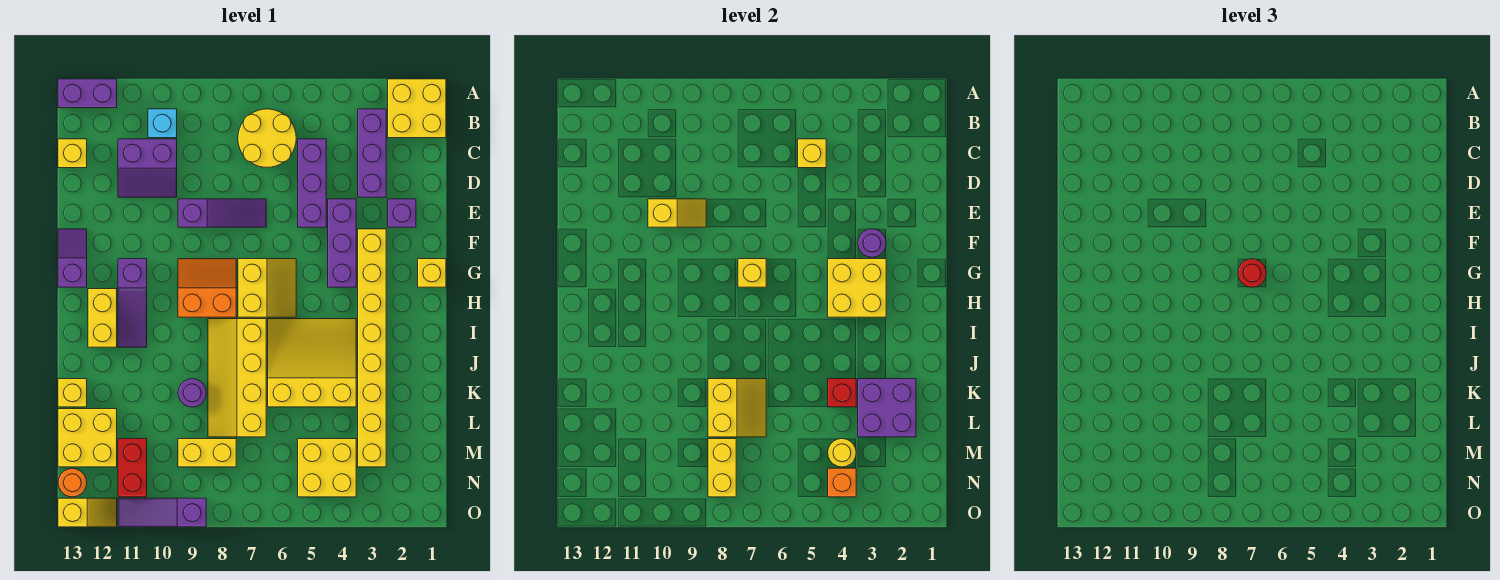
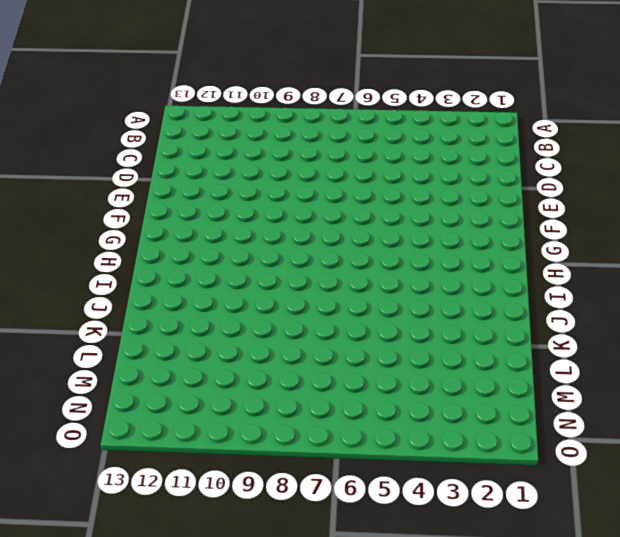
none -> yellow 2x2 brick [388,79,446,138]
none -> purple 1x2 brick [58,79,117,108]
none -> purple 1x3 brick [358,109,386,197]
none -> yellow 2x2 round brick [238,109,296,167]

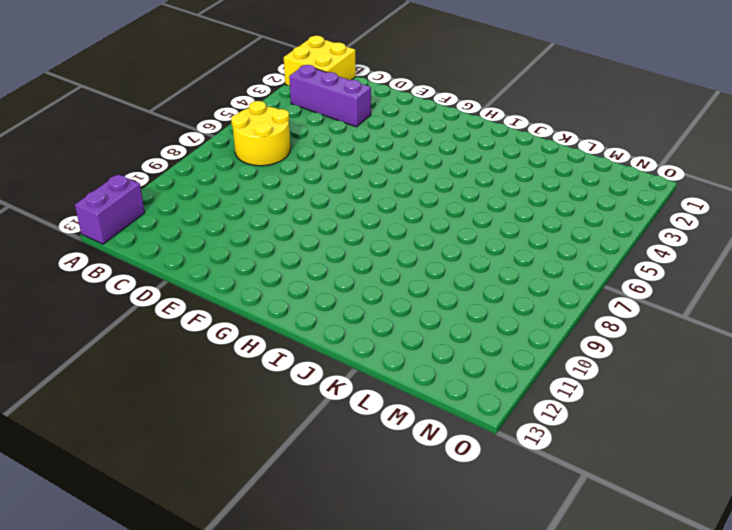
none -> cyan 1x1 brick [148,109,177,138]
none -> purple 1x3 brick [298,139,326,227]
none -> purple 2x2 slope [118,139,177,197]
none -> yellow 1x1 brick [58,139,87,168]

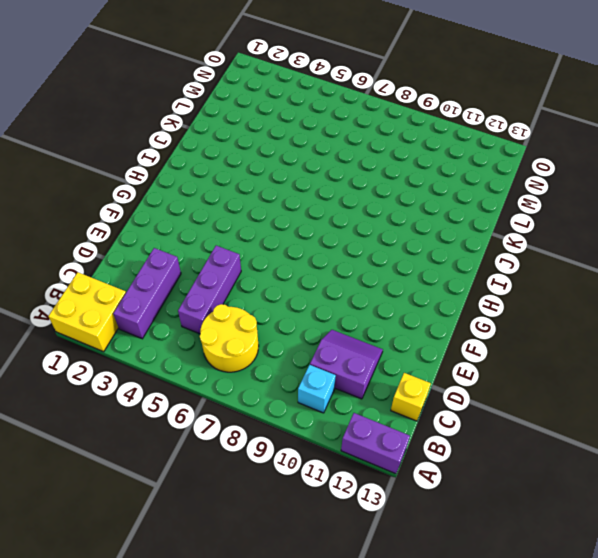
none -> purple 1x1 brick [388,199,416,227]
none -> purple 1x3 brick [328,199,356,287]
none -> purple 1x3 slope [178,199,266,227]
none -> yellow 1x8 brick [358,229,386,467]

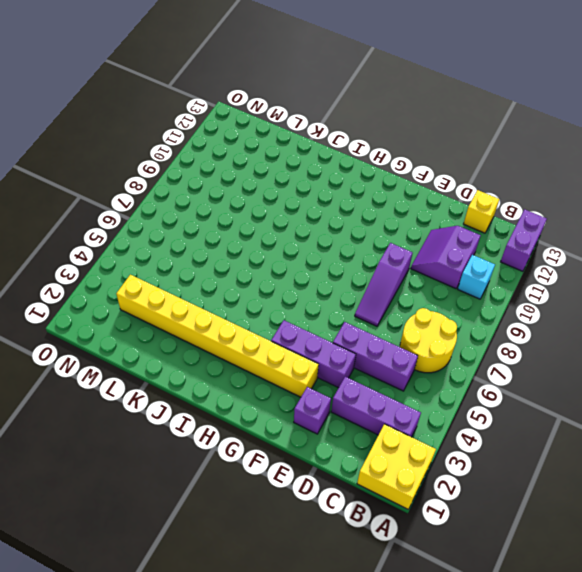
none -> purple 1x2 slope [58,229,87,287]
none -> yellow 1x1 brick [418,259,446,287]
none -> yellow 2x2 slope [238,259,296,317]
none -> orange 2x2 slope [178,259,236,317]

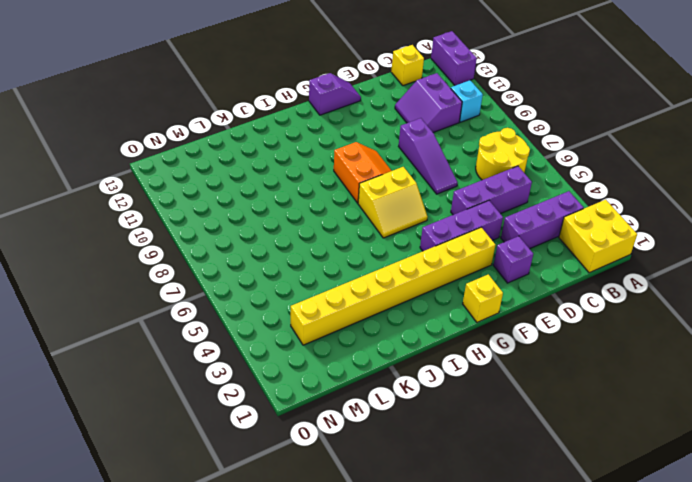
none -> purple 1x3 slope [118,259,147,347]
none -> yellow 1x2 brick [88,289,117,347]
none -> yellow 3x3 slope [268,319,356,407]
none -> yellow 2x4 slope [208,319,266,437]

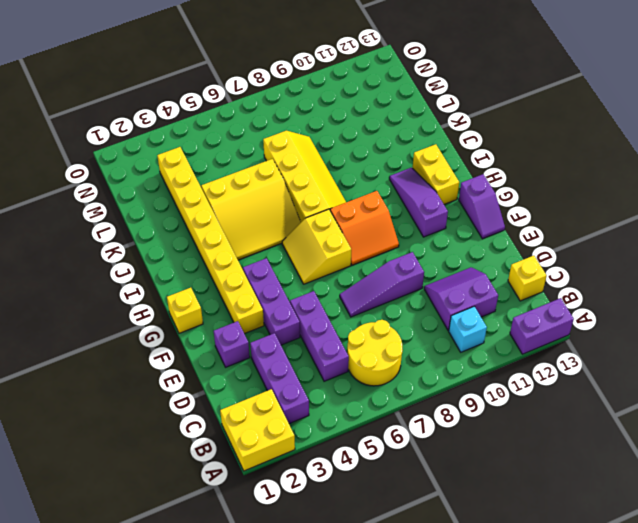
none -> purple 1x1 round brick [178,379,206,407]
none -> yellow 1x1 brick [58,379,87,407]
none -> yellow 2x2 brick [58,409,117,467]
none -> yellow 2x2 brick [298,439,356,497]

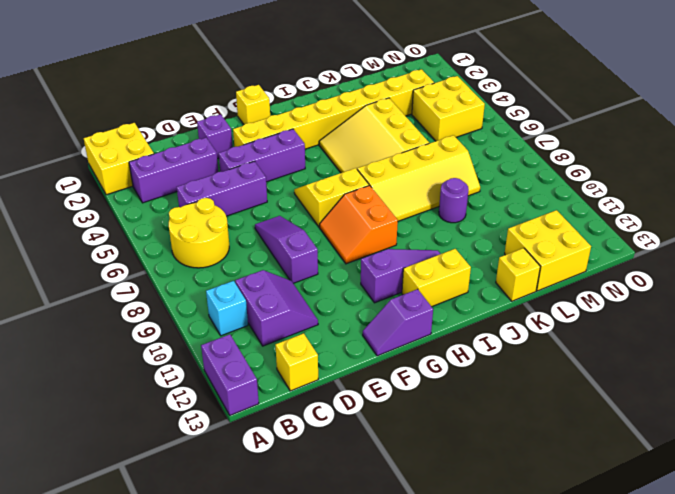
none -> yellow 1x2 brick [178,439,236,467]
none -> red 1x2 brick [118,439,147,497]
none -> orange 1x1 round brick [58,469,87,497]
none -> purple 1x3 slope [118,498,206,527]

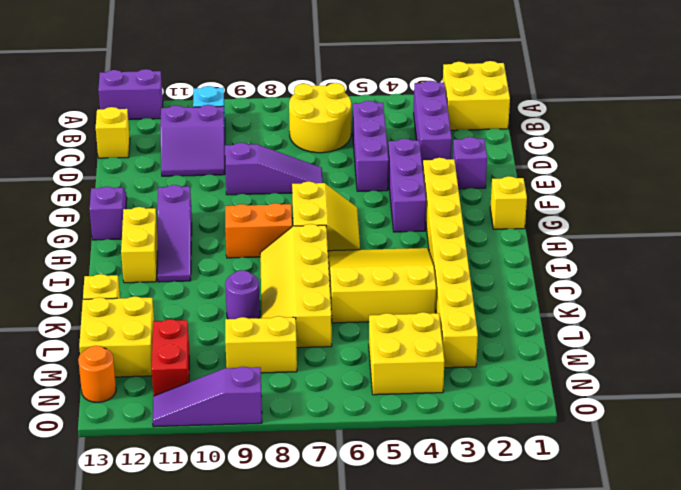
none -> yellow 1x2 slope [58,498,117,527]
none -> yellow 1x1 brick [798,139,826,168]
none -> yellow 1x2 slope [648,199,706,227]
none -> purple 1x1 round brick [858,229,886,257]

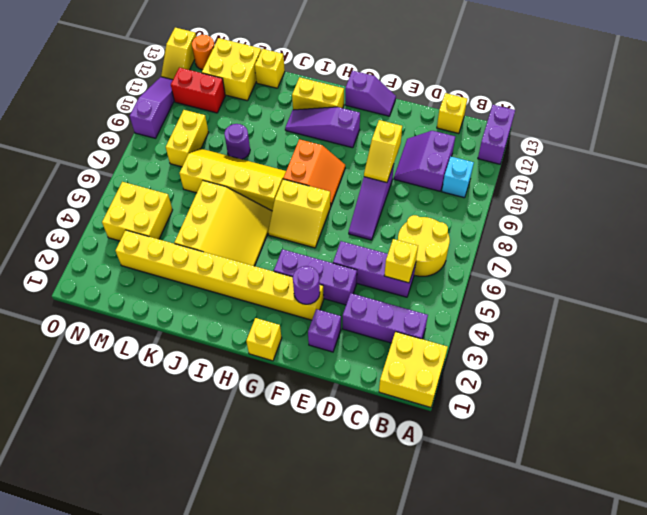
none -> yellow 2x2 brick [828,259,886,317]
none -> yellow 1x1 brick [738,259,766,287]
none -> purple 2x2 brick [858,379,916,437]
none -> red 1x1 brick [828,379,856,407]

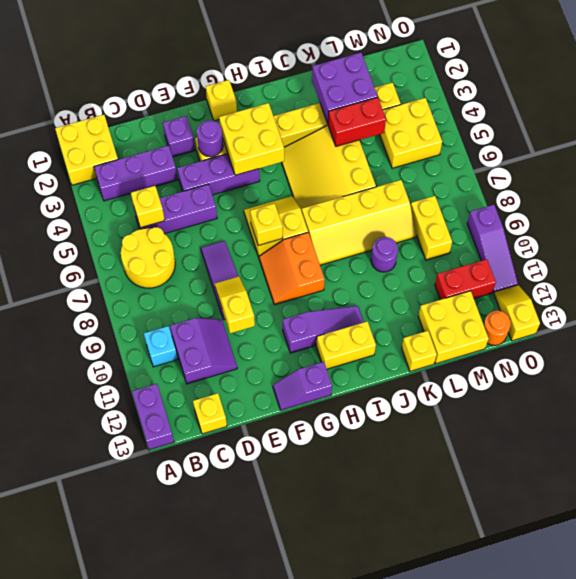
red 1x2 brick [328,97,386,146] -> red 1x1 brick [828,379,856,407]
none -> yellow 2x2 slope [708,379,766,437]
none -> yellow 1x1 round brick [828,439,856,467]
none -> yellow 1x2 brick [708,439,736,497]
none -> orange 1x1 brick [828,468,856,497]

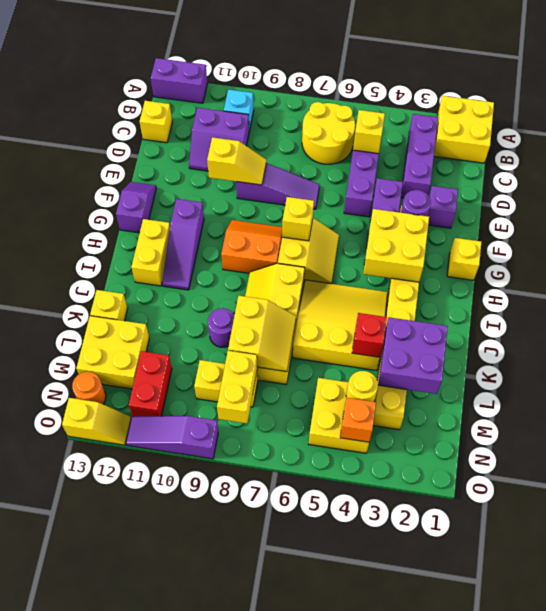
none -> red 1x1 round brick [1238,259,1266,287]

